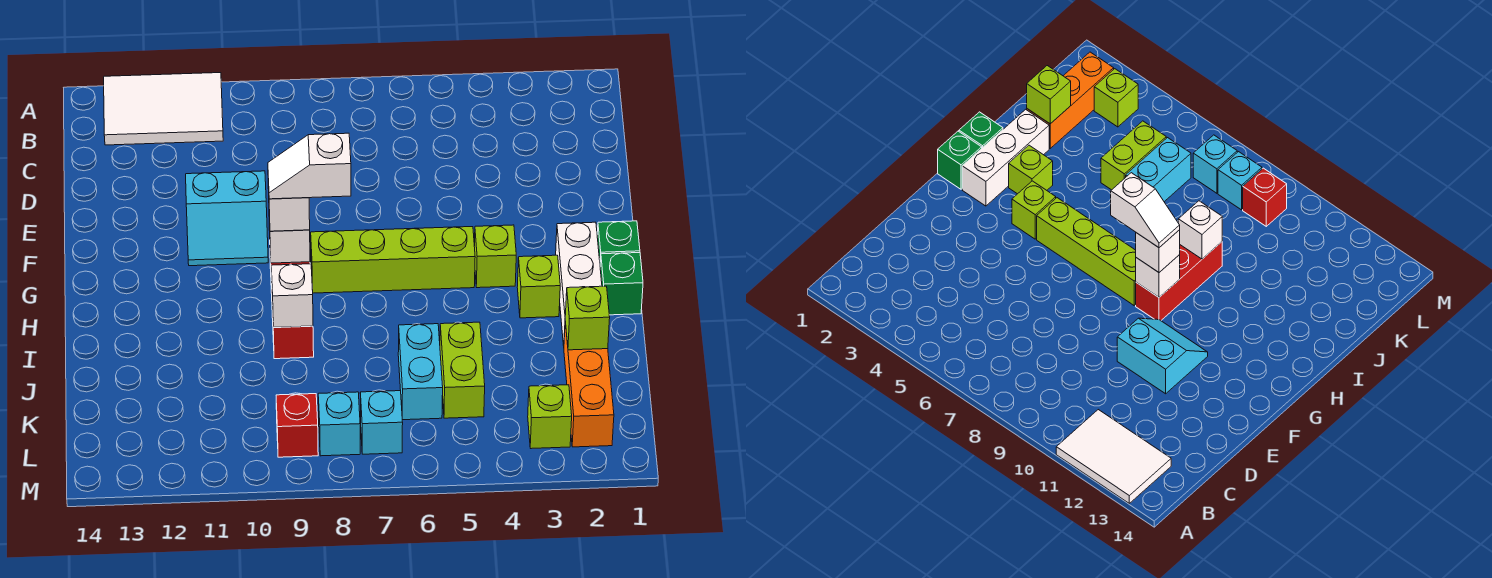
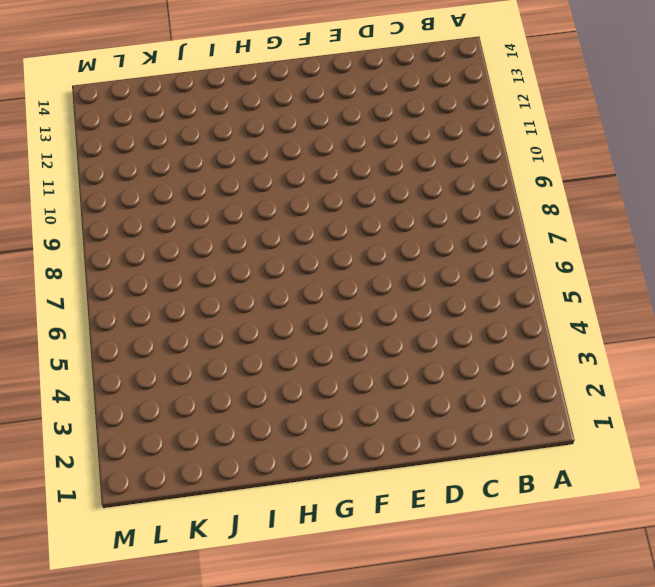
none -> white 2x3 tile [104,73,223,145]
none -> cyan 2x2 slope [186,171,268,266]
none -> green 1x1 brick [597,221,640,262]

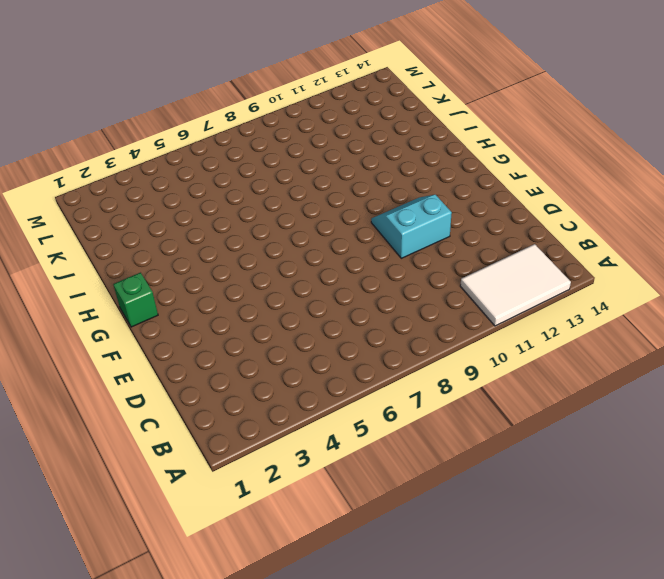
none -> white 1x3 brick [556,222,602,346]
none -> lime 1x1 brick [474,225,516,288]
none -> lime 1x4 brick [311,227,475,293]

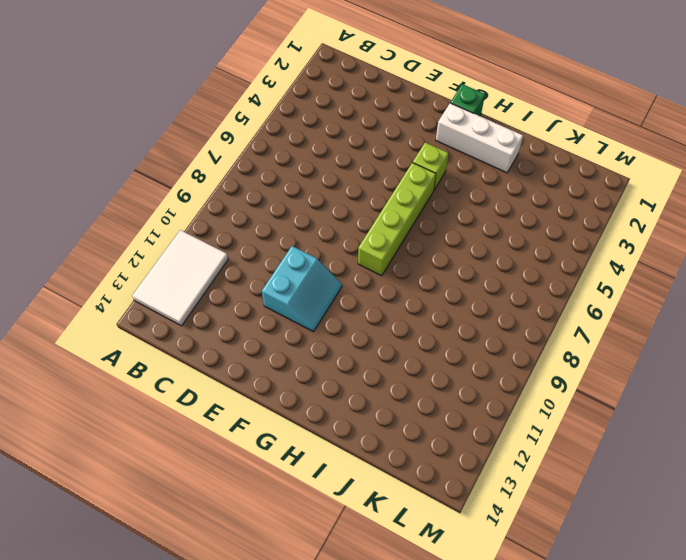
none -> red 1x3 brick [270,256,314,359]
none -> green 1x1 brick [600,253,643,315]
none -> lime 1x1 brick [517,255,560,318]

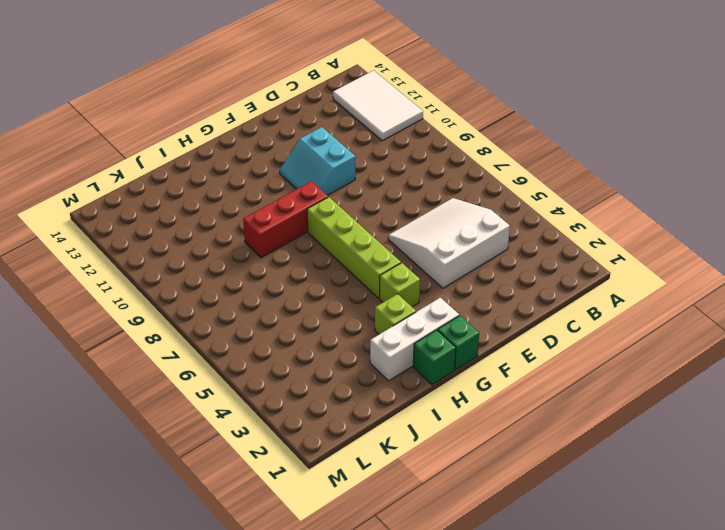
white 3x3 slope [388,198,510,288] -> none
none -> orange 1x3 brick [564,322,614,447]
none -> lime 1x2 brick [440,322,485,418]
none -> cyan 1x2 brick [398,324,443,420]

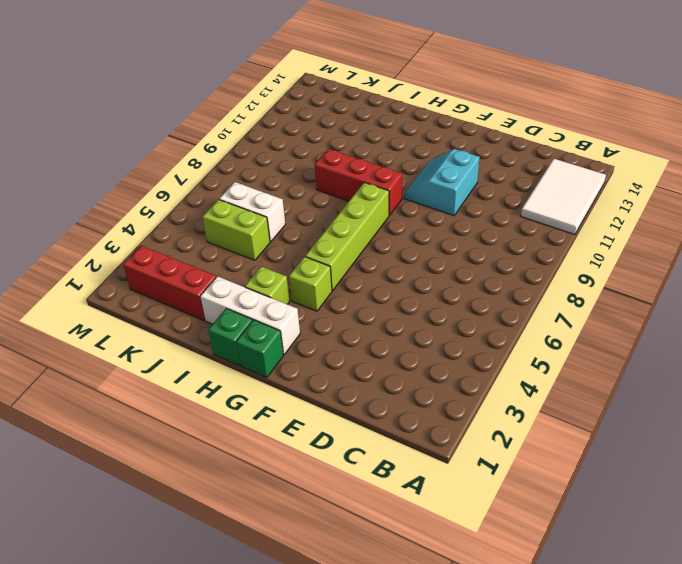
red 1x3 brick [123,246,216,321] -> orange 1x3 brick [564,322,614,447]
white 1x2 brick [219,182,285,242] -> cyan 1x2 brick [398,324,443,420]
none -> lime 1x1 brick [528,385,572,449]
none -> cyan 1x1 brick [360,391,403,454]
none -> cyan 1x1 brick [318,392,360,456]

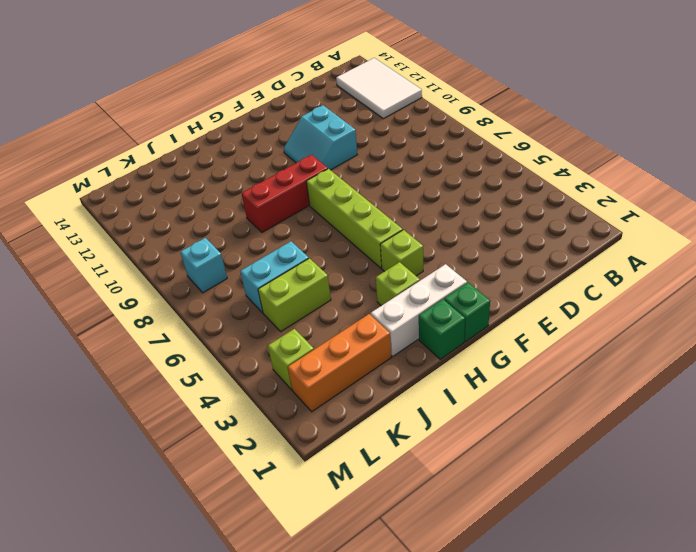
none -> cyan 1x1 brick [360,391,403,454]
none -> red 1x1 brick [276,394,318,457]
none -> white 1x1 brick [269,219,310,263]

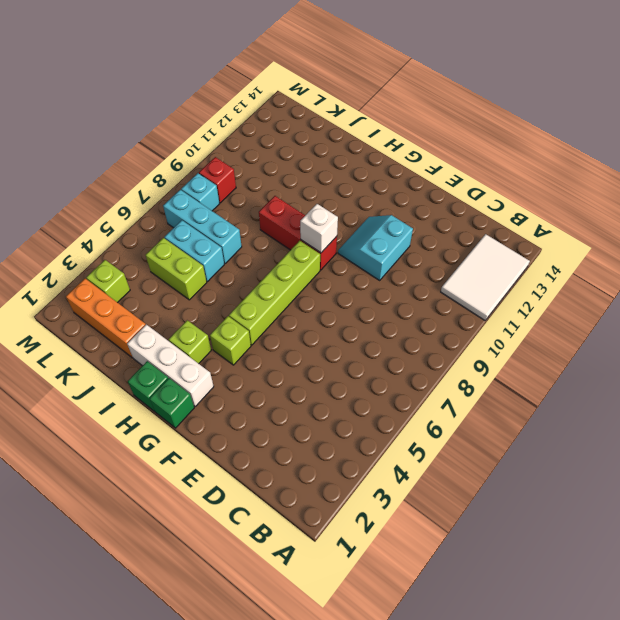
cyan 1x3 brick [163,190,242,263] -> cyan 1x1 brick [360,391,403,454]
none -> white 1x1 brick [271,264,313,327]
none -> lime 1x1 brick [565,286,610,350]
none -> white 1x1 brick [268,181,310,231]

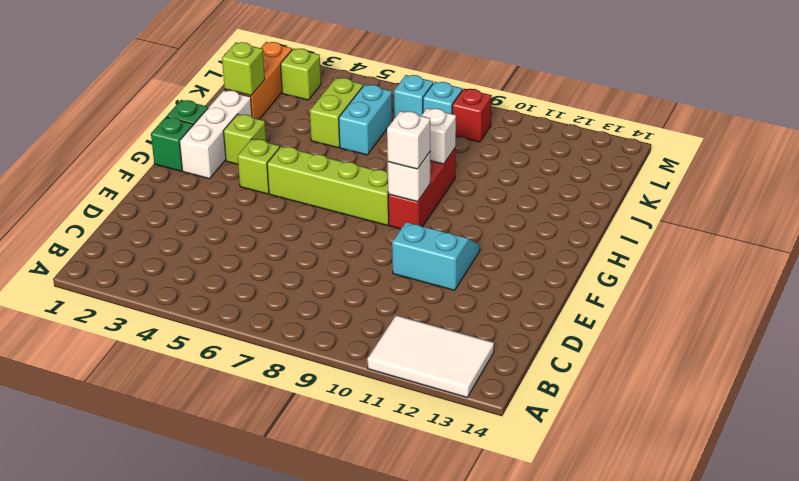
none -> white 1x2 slope [268,133,351,199]

